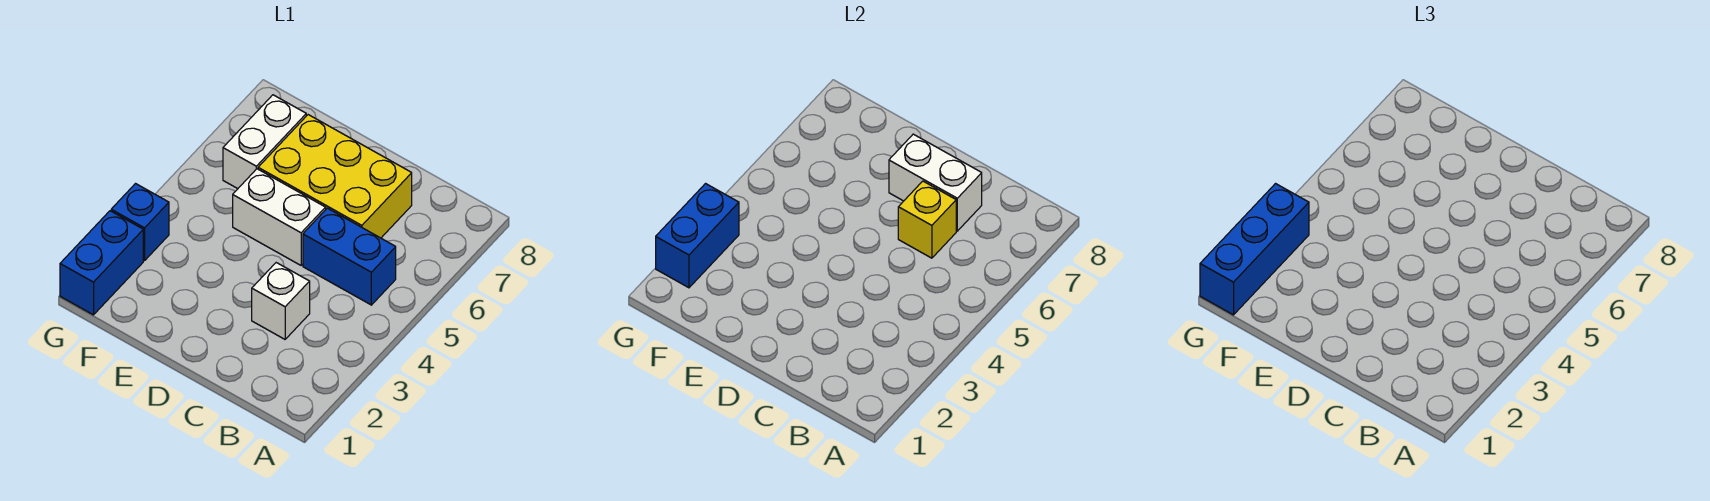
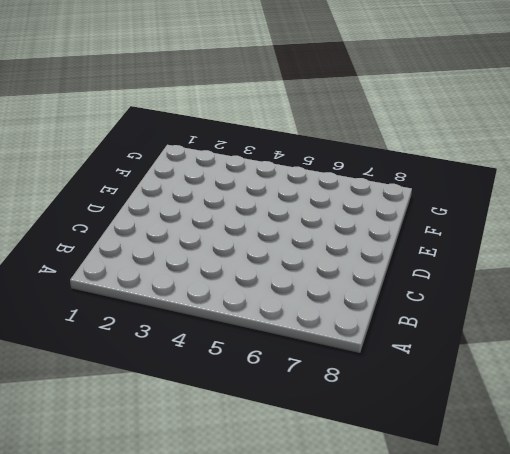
none -> blue 1x2 brick [303,208,396,305]
none -> white 1x1 brick [252,263,310,339]

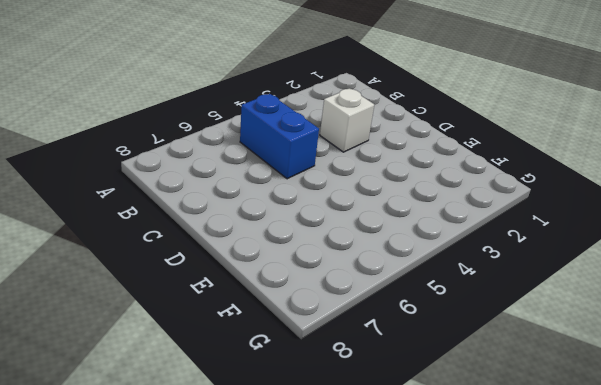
none -> yellow 2x3 brick [258,115,412,238]
none -> white 1x2 brick [233,169,326,265]

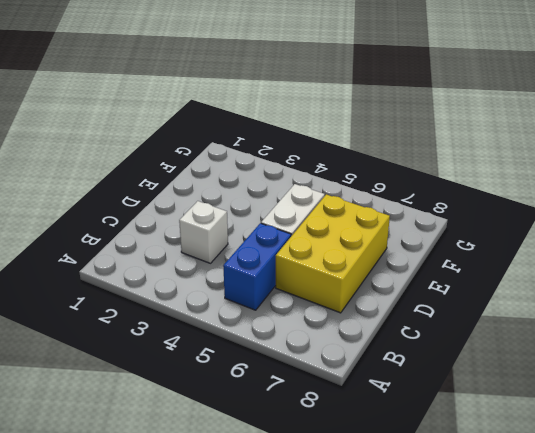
none -> white 1x2 brick [223,95,306,189]
none -> blue 1x2 brick [60,211,143,315]

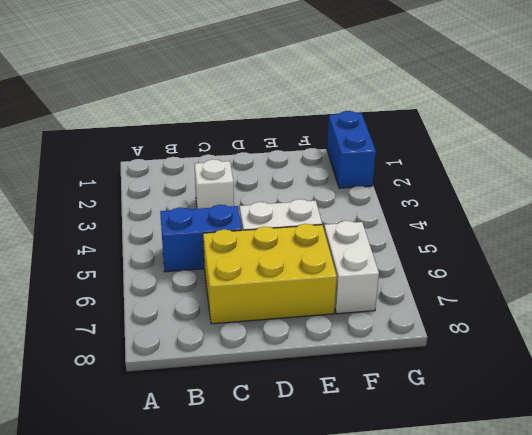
none -> blue 1x1 brick [111,184,169,261]
none -> yellow 1x1 brick [898,181,956,258]

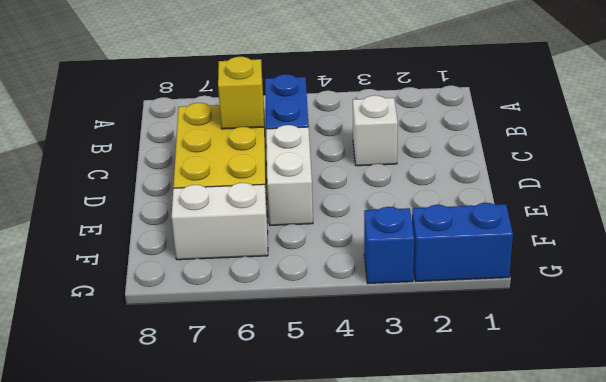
none -> white 1x2 brick [889,134,982,231]
none -> blue 1x2 brick [656,184,739,288]

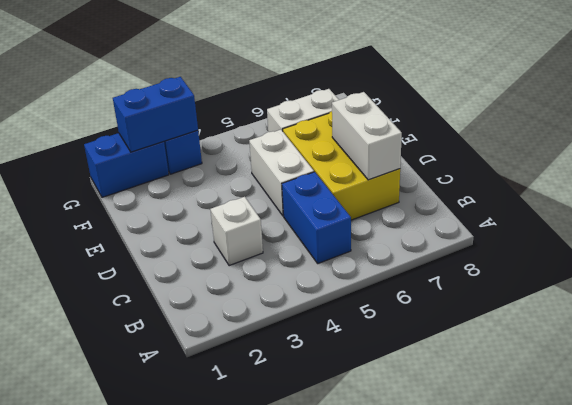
none -> yellow 1x1 brick [898,181,956,258]
none -> blue 1x3 brick [1200,184,1309,315]

